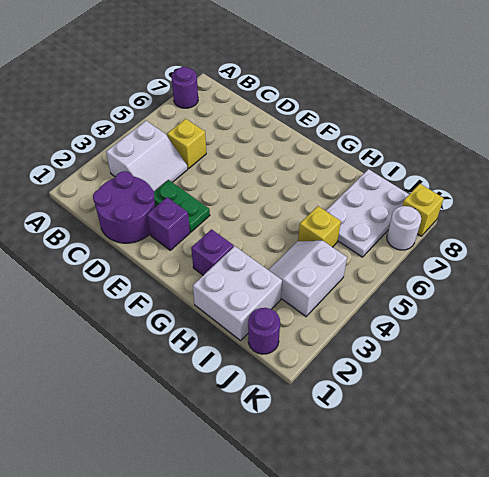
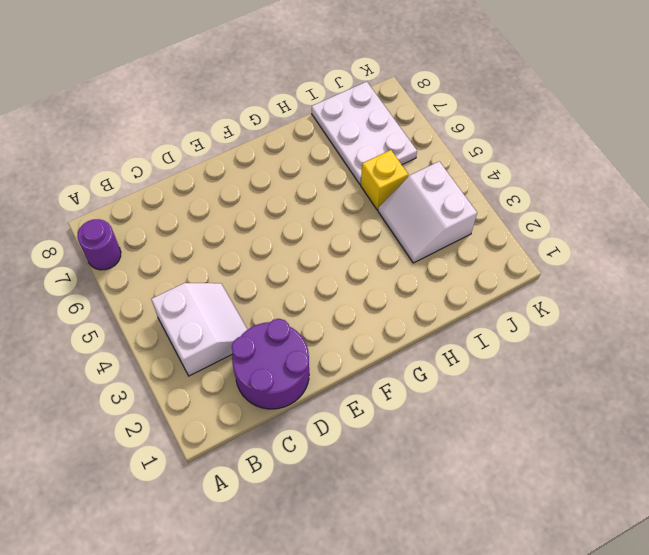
none -> yellow 1x1 brick [167,119,206,169]
none -> green 1x2 plate [154,180,210,232]
none -> purple 1x1 brick [147,197,190,250]

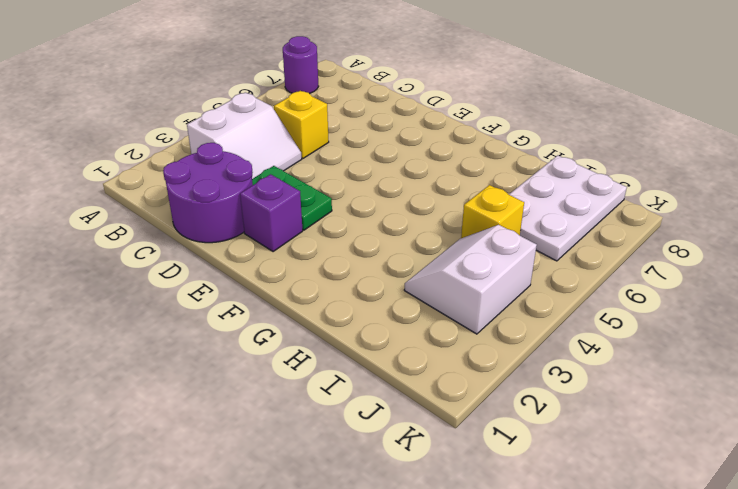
none -> purple 1x1 brick [191,229,234,275]
none -> white 2x2 brick [193,246,282,340]
none -> purple 1x1 round brick [248,308,280,354]

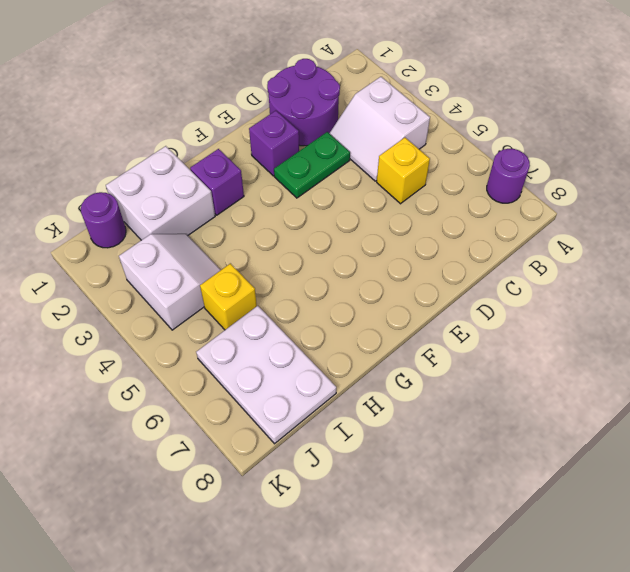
none -> white 1x1 round brick [387,206,421,250]
none -> yellow 1x1 brick [402,184,444,236]

